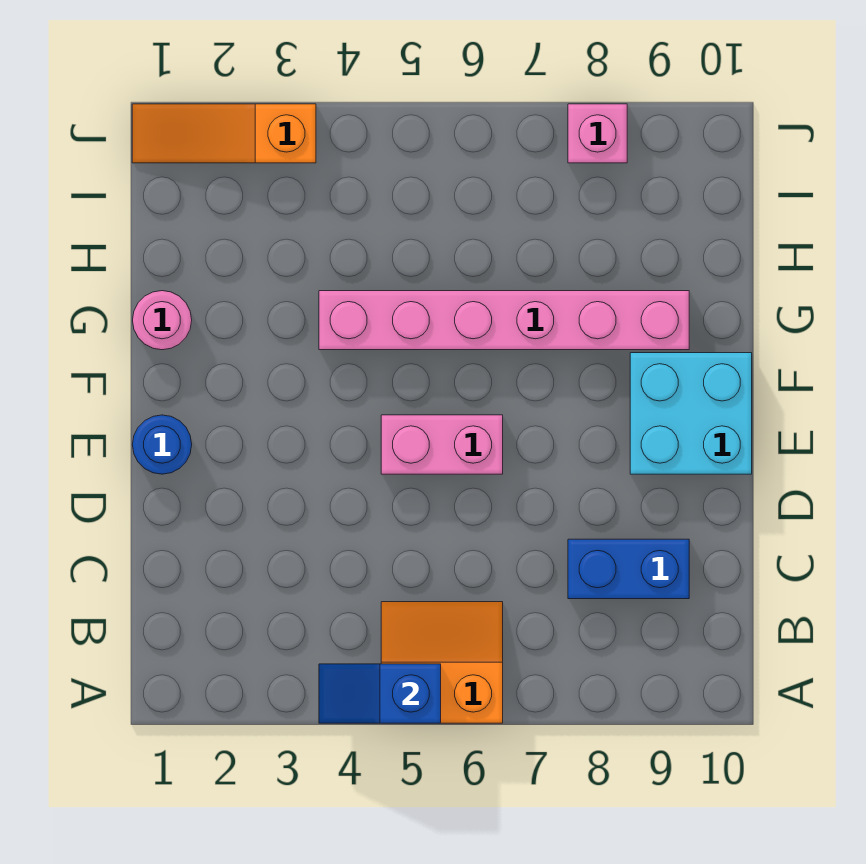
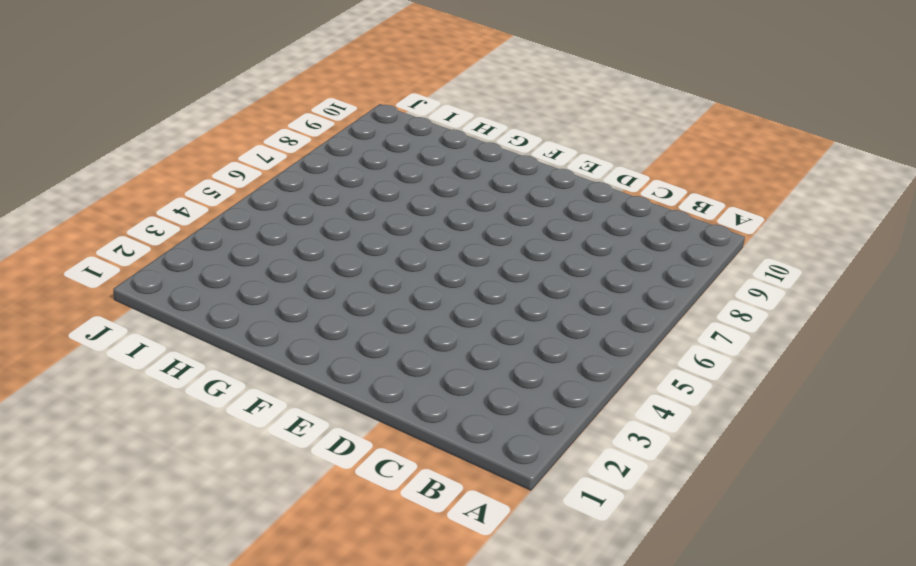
none -> orange 2x2 slope [381,602,503,723]
none -> blue 1x2 brick [568,539,689,599]

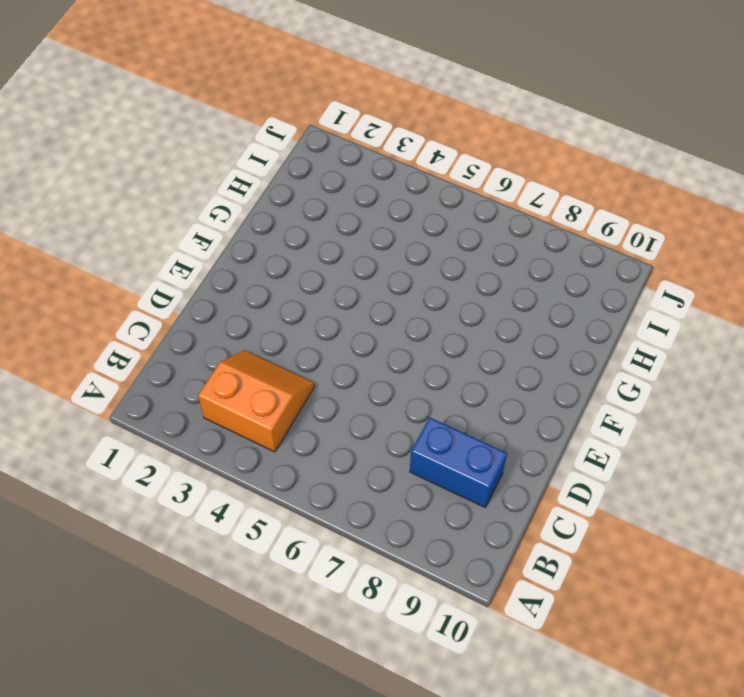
orange 2x2 slope [198,350,315,452] -> orange 2x2 slope moved to [381,602,503,723]
none -> blue 1x1 round brick [132,415,192,474]
none -> pink 1x2 brick [381,415,503,474]

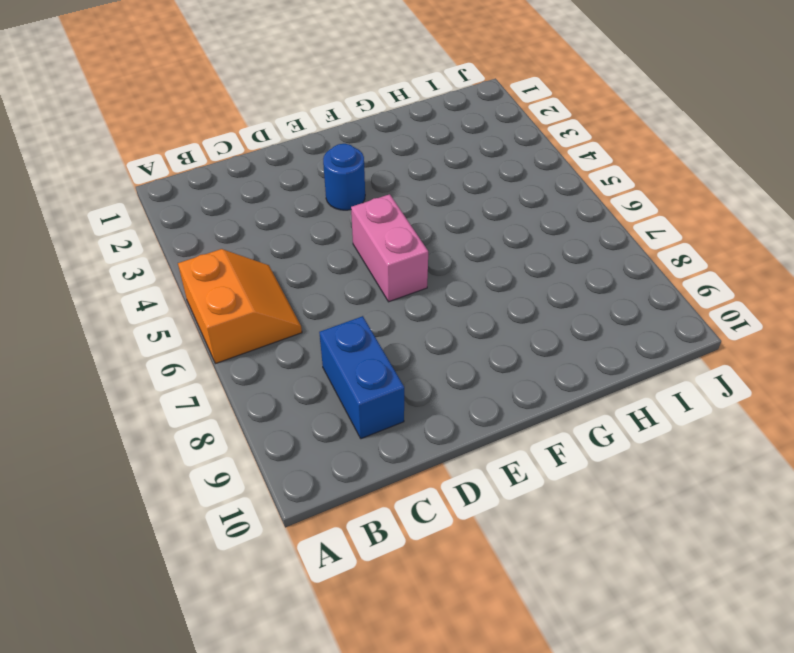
blue 1x1 round brick [323,144,365,210] -> blue 1x1 round brick moved to [132,415,192,474]
none -> cyan 2x2 brick [630,353,752,474]
none -> pink 1x1 round brick [133,291,192,350]

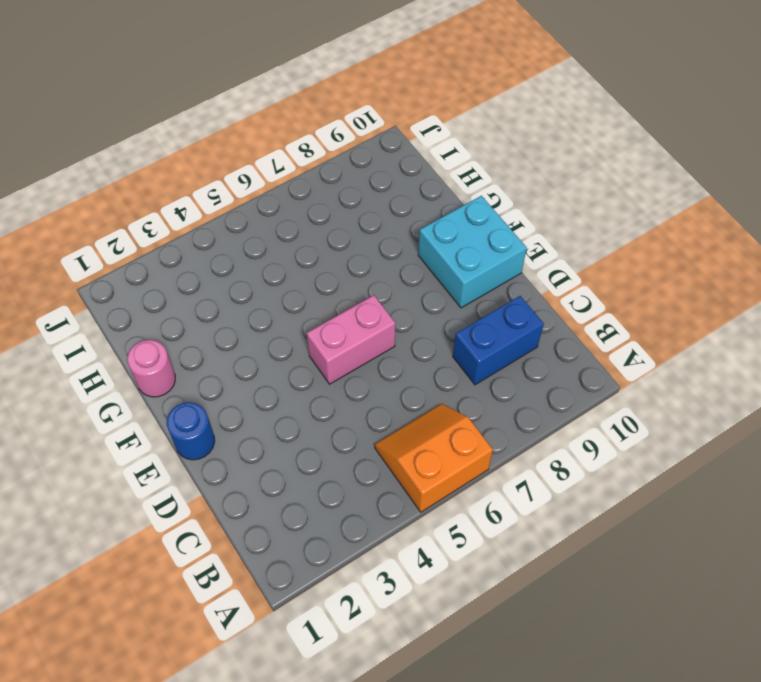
none -> pink 1x6 brick [319,291,689,350]
none -> orange 1x3 slope [132,104,316,163]

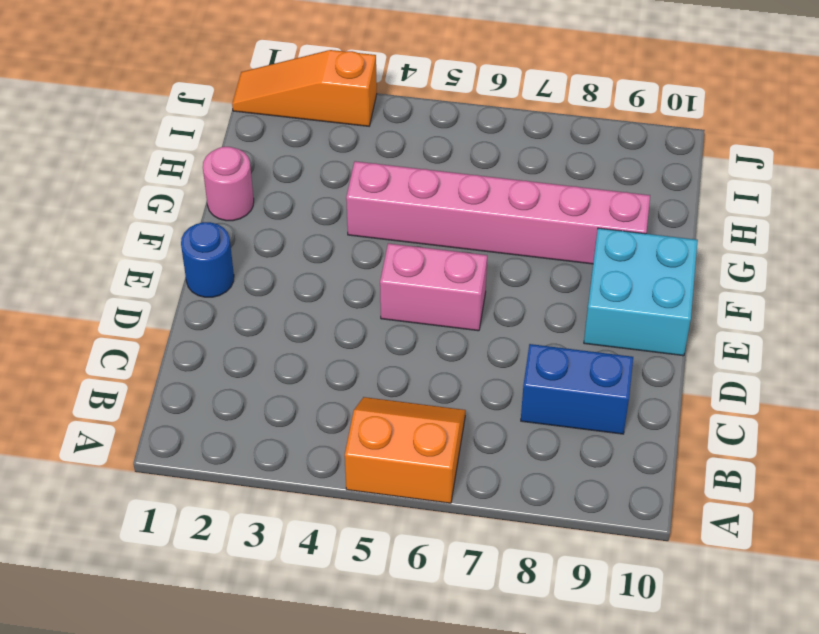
none -> pink 1x1 brick [568,104,627,163]
none -> blue 1x2 slope [319,664,441,723]

